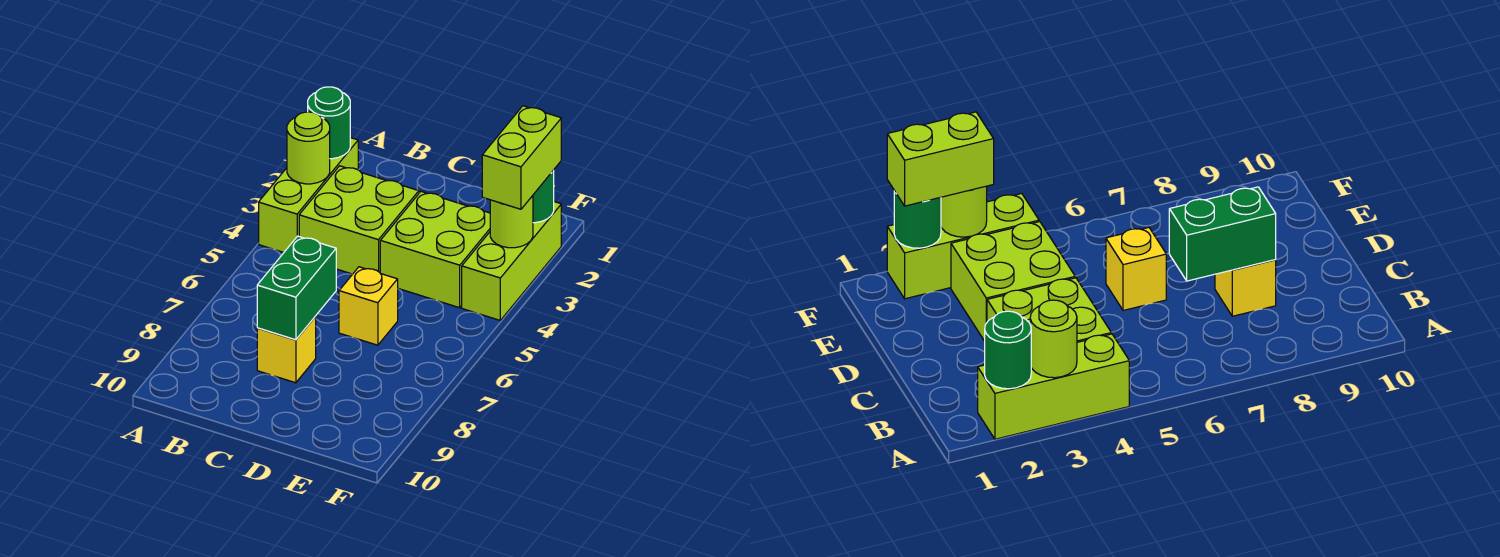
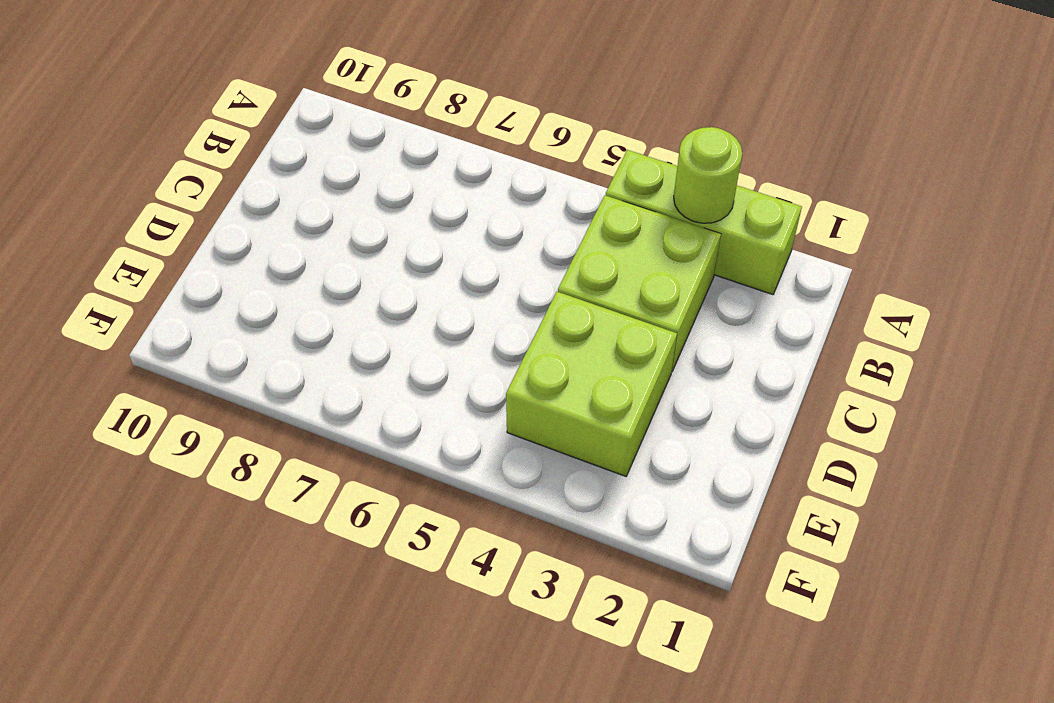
none -> yellow 1x1 brick [257,317,316,383]
none -> yellow 1x1 brick [339,267,398,345]
none -> lime 1x3 brick [462,202,561,320]

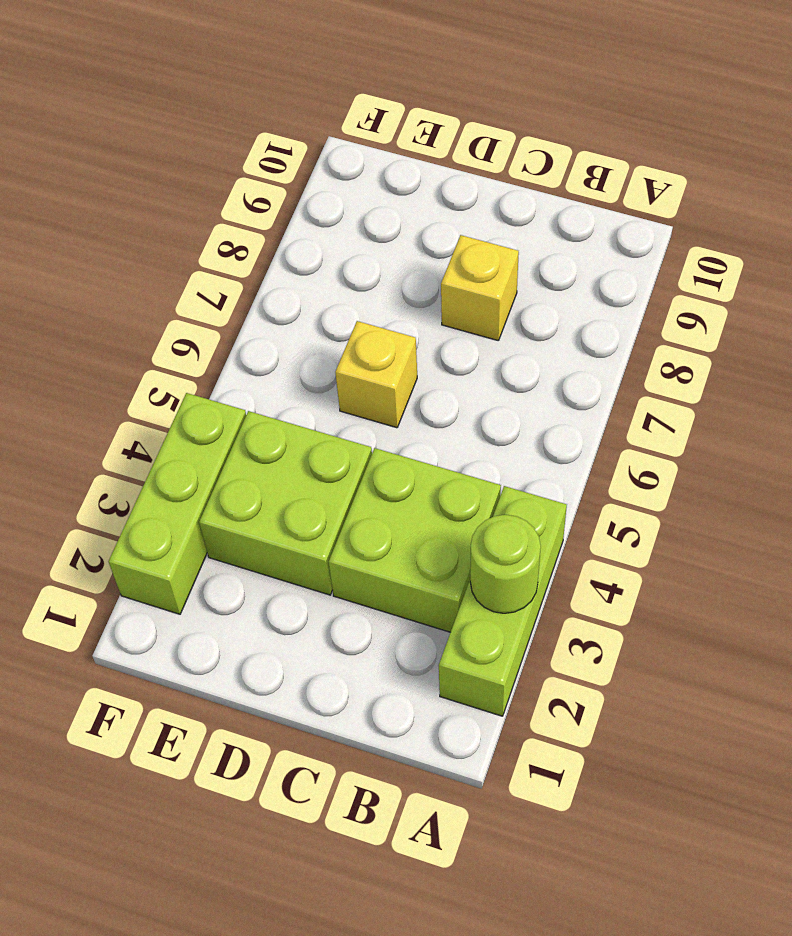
none -> green 1x1 round brick [308,87,350,159]
none -> green 1x2 brick [257,236,336,340]
none -> green 1x1 round brick [533,170,554,223]

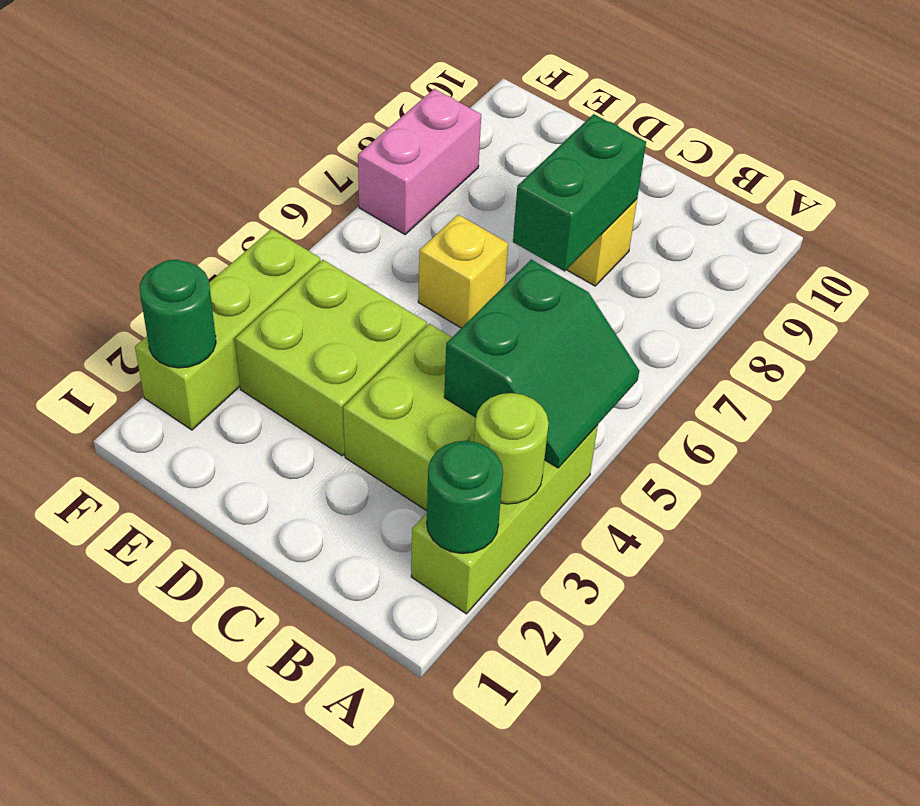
green 2x2 slope [444,260,639,468] -> none
pink 1x2 brick [358,89,481,234] -> none
none -> lime 1x1 round brick [490,196,533,248]
none -> lime 1x2 brick [482,106,561,209]

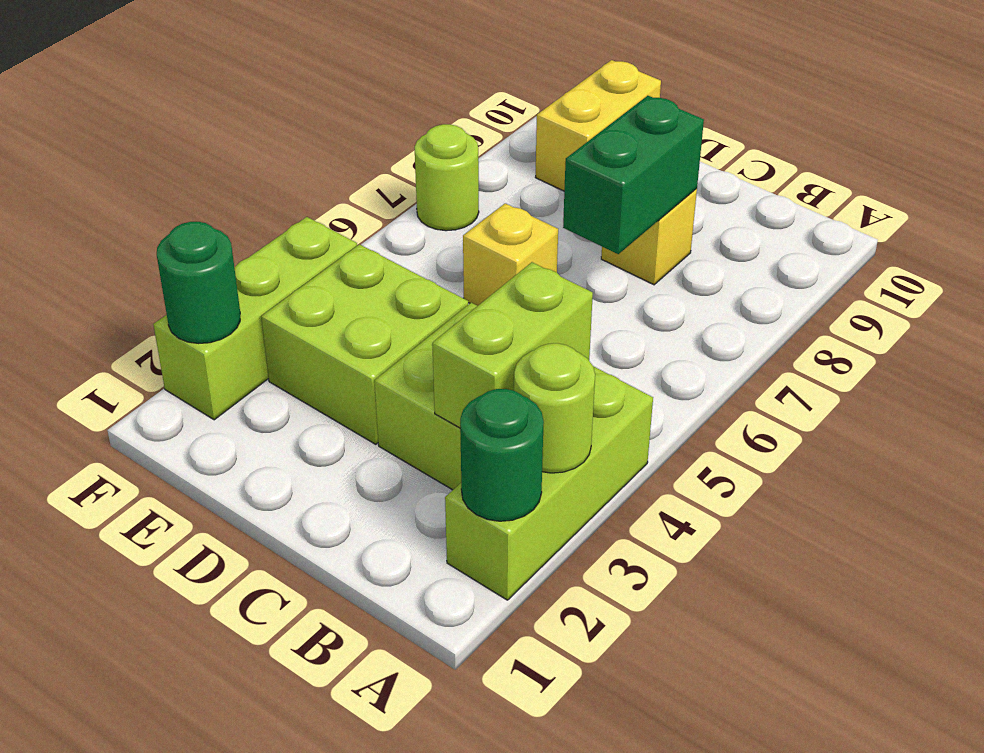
lime 1x2 brick [432,262,593,428] -> lime 1x2 brick moved to [482,106,561,209]
yellow 1x2 brick [535,60,661,191] -> none
lime 1x1 round brick [415,124,479,231] -> lime 1x1 round brick moved to [490,196,533,248]

